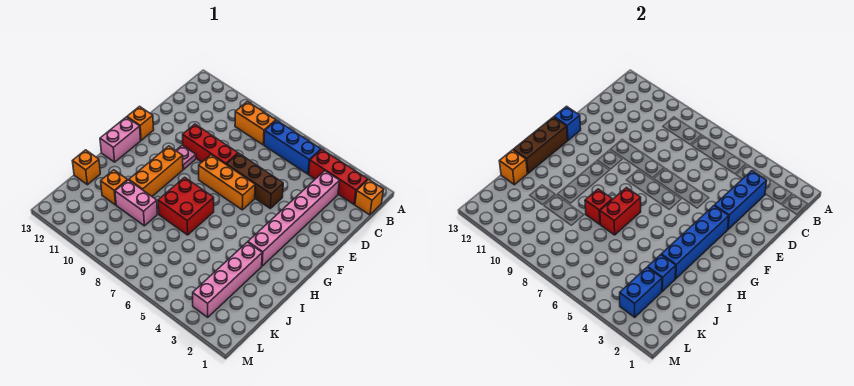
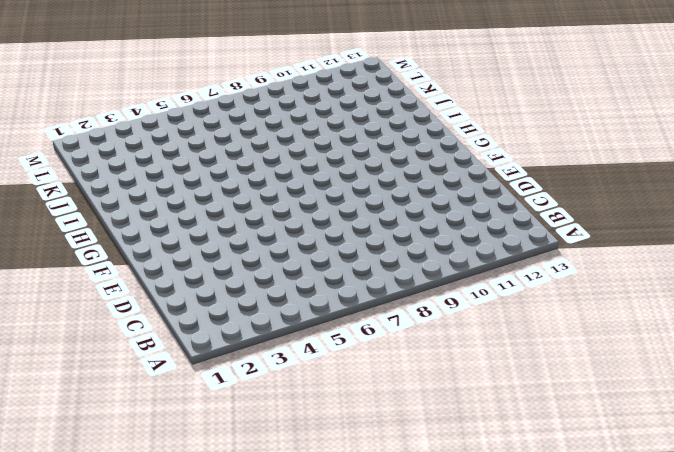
none -> orange 1x1 brick [355,180,384,215]
none -> red 1x3 brick [309,149,368,204]
none -> blue 1x3 brick [264,120,321,174]

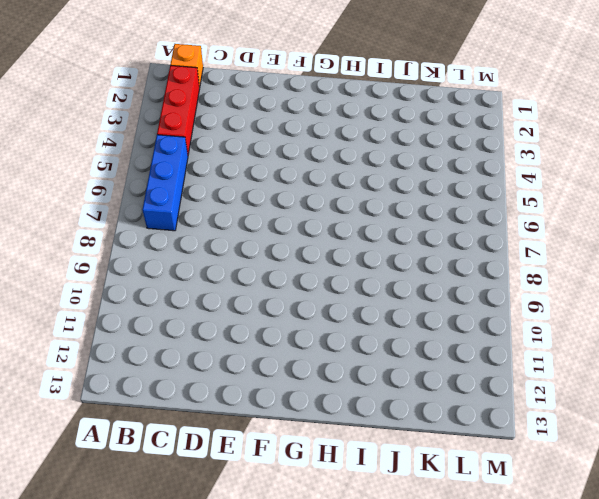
none -> orange 1x2 brick [235,102,276,145]
none -> pink 1x6 brick [248,171,340,266]
none -> brown 1x3 brick [226,153,283,208]

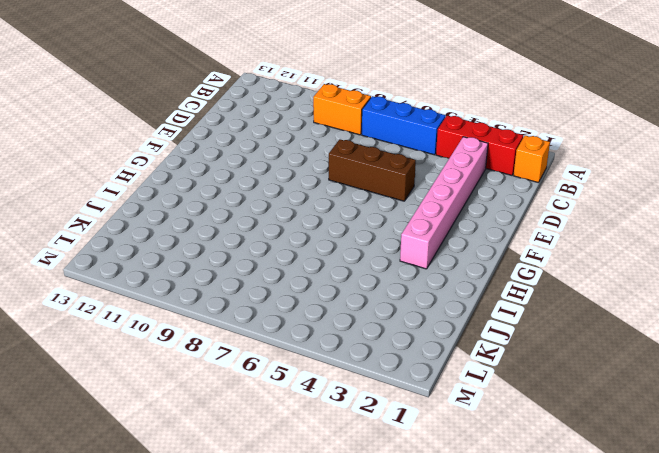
none -> red 1x3 brick [183,124,238,164]
none -> orange 1x3 brick [199,155,255,210]
none -> pink 1x1 plate [176,145,196,169]

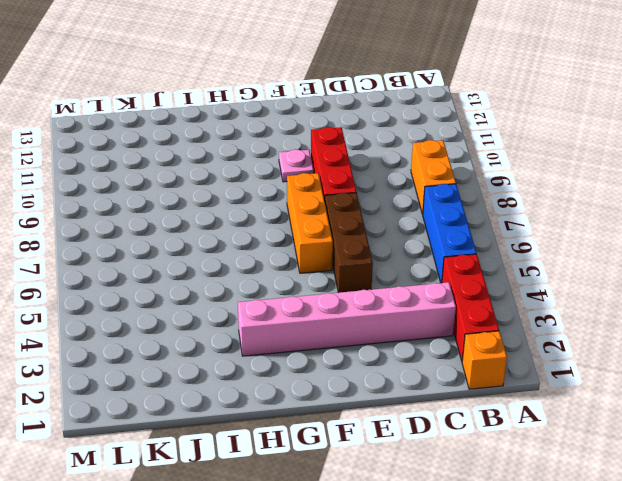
none -> orange 1x1 brick [127,106,154,140]
none -> orange 1x3 brick [129,146,183,196]
none -> pink 1x2 brick [100,117,141,162]

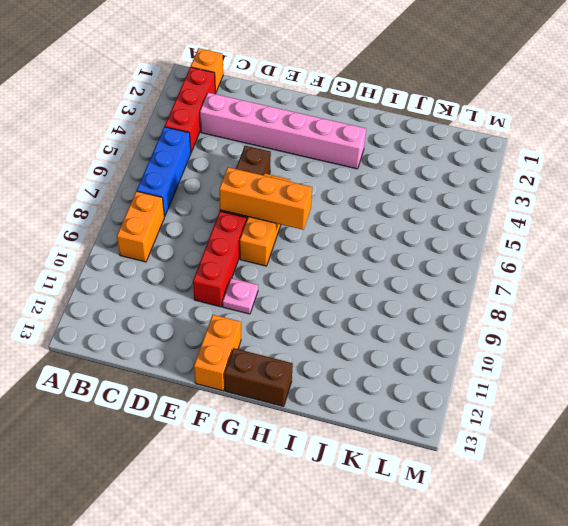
orange 1x3 brick [219,167,312,230] -> orange 1x3 brick moved to [129,146,183,196]
orange 1x2 brick [194,315,241,391] -> orange 1x1 brick [127,106,154,140]
brown 1x2 brick [224,348,293,406] -> pink 1x2 brick [100,117,141,162]
none -> red 2x2 brick [158,177,214,235]
none -> pink 1x4 brick [193,242,262,317]
none -> pink 1x2 brick [115,180,157,226]

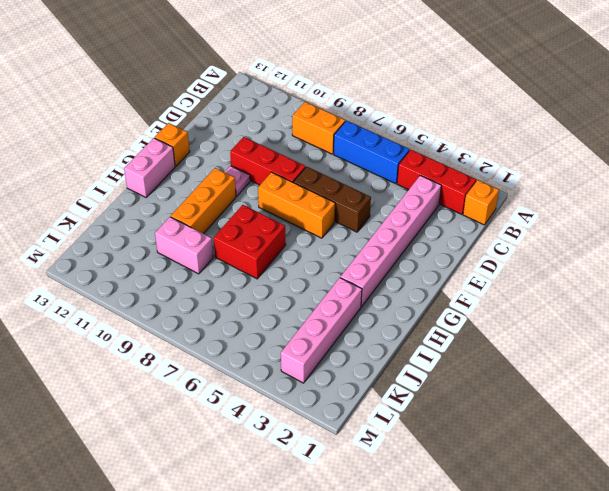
none -> orange 1x1 brick [101,170,127,205]
none -> orange 1x1 brick [72,150,100,185]
none -> blue 1x3 brick [714,171,767,229]

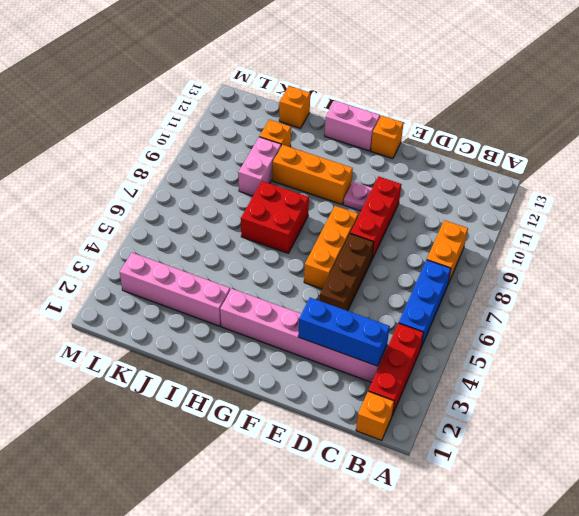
none -> blue 1x4 brick [661,206,729,279]
none -> blue 1x1 brick [554,106,581,140]
none -> brown 1x3 brick [513,117,568,173]

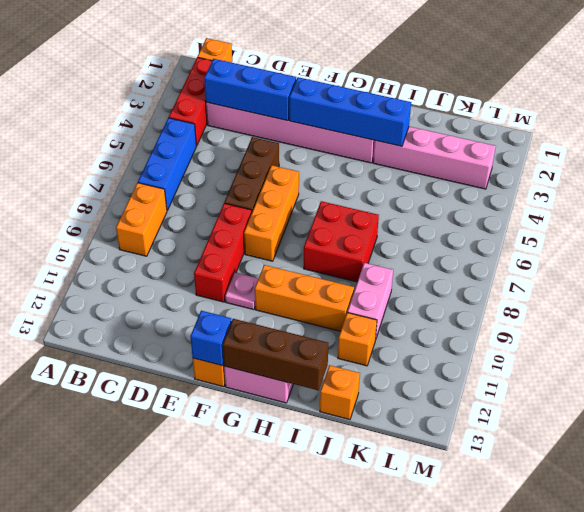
none -> red 1x2 brick [600,188,641,235]
none -> red 1x1 brick [585,189,612,224]
none -> blue 1x1 brick [648,255,676,291]

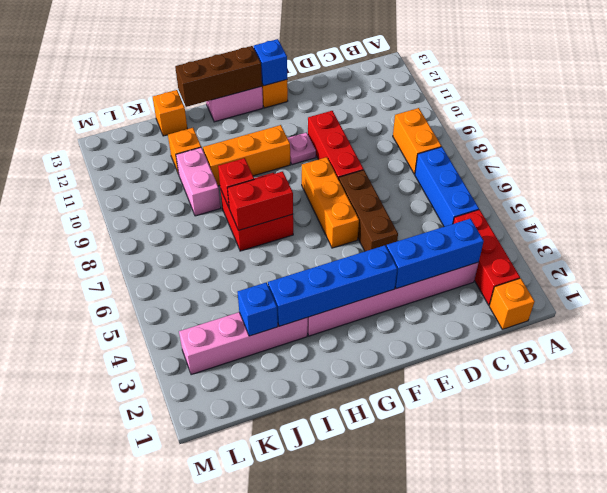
none -> orange 1x1 brick [499,150,527,185]
none -> blue 1x2 brick [620,267,662,317]

